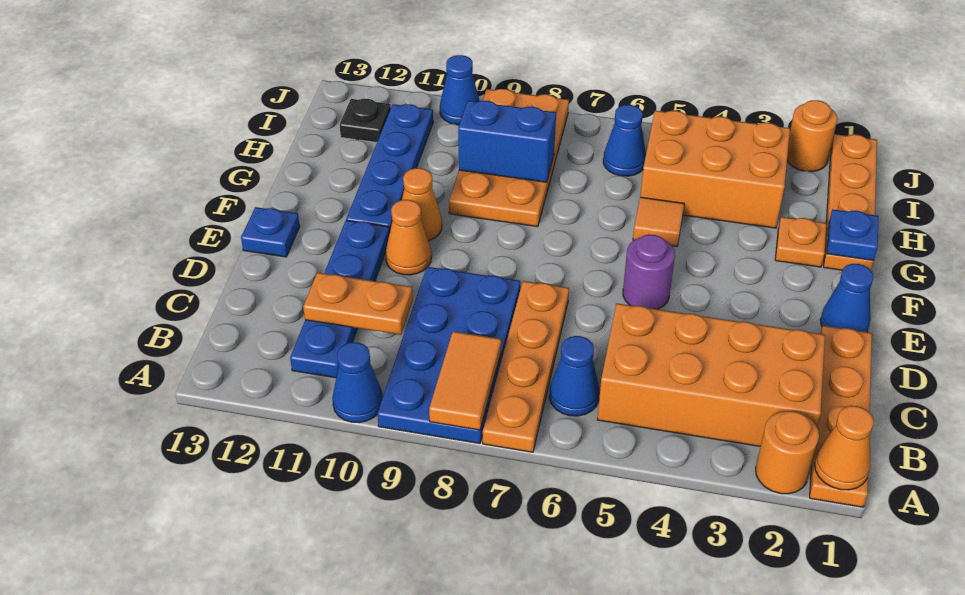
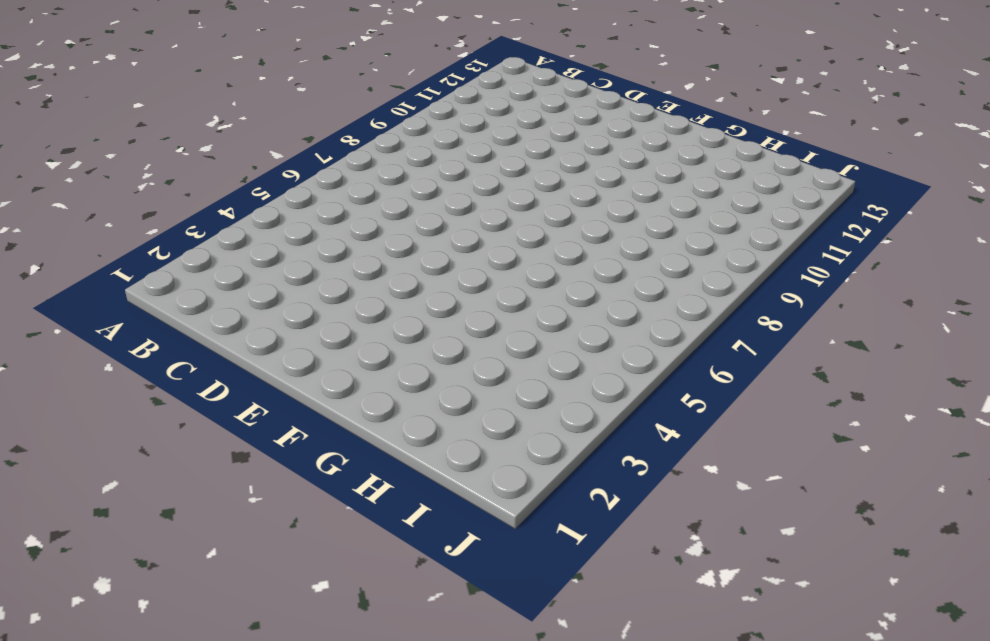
none -> orange 1x4 plate [810,326,872,507]
none -> orange 1x1 round brick [756,411,819,494]
none -> orange 1x4 plate [483,281,569,452]

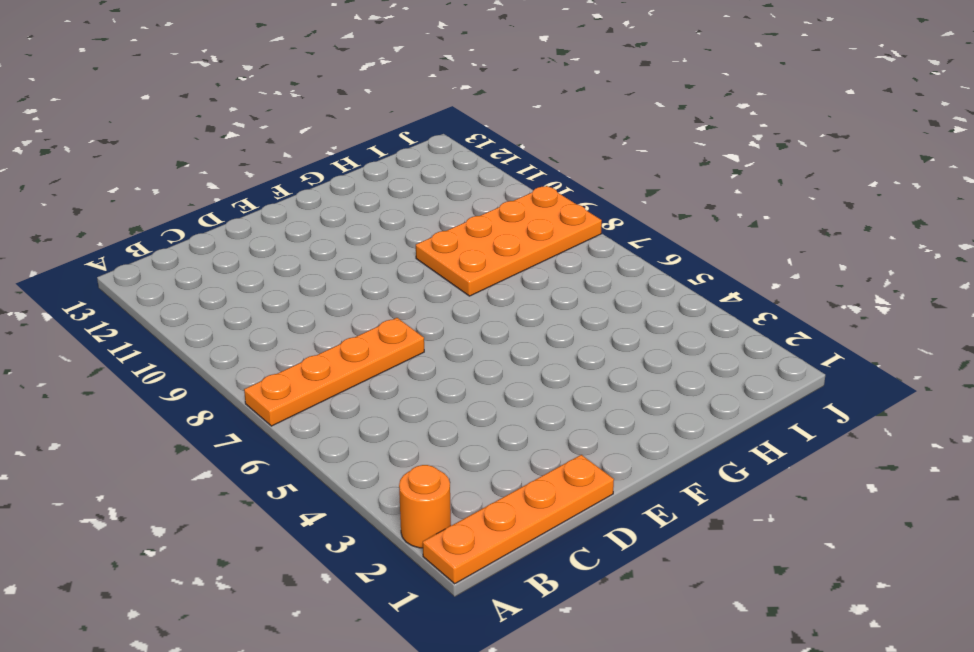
none -> blue 2x4 plate [377,267,520,443]
none -> blue 1x1 cone [332,342,383,423]
none -> orange 2x4 brick [598,303,825,446]

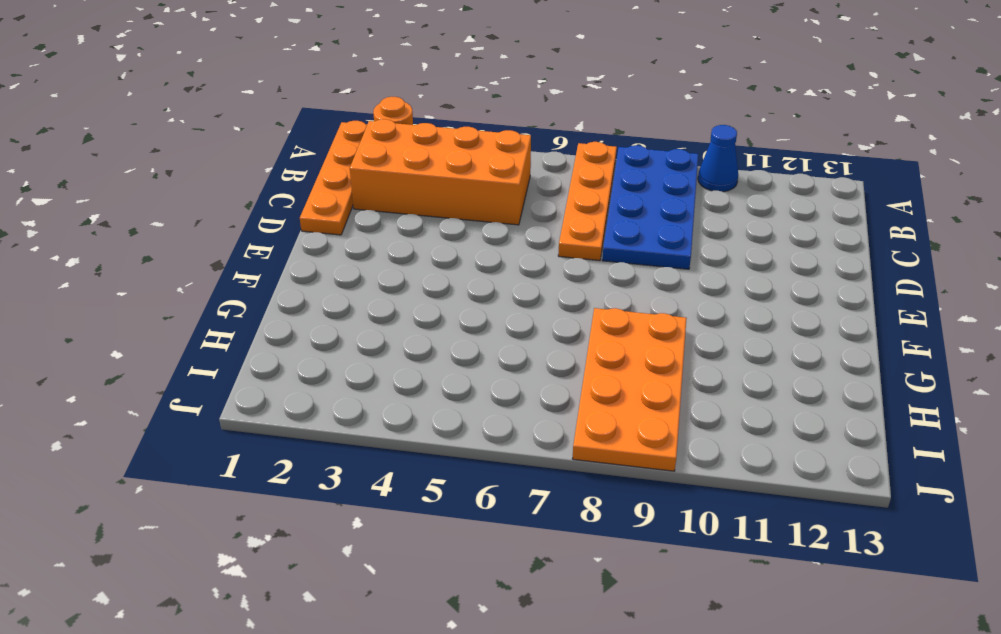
none -> blue 1x1 cone [549,336,599,416]
none -> blue 1x4 plate [290,220,390,378]
none -> blue 1x1 cone [820,264,873,332]

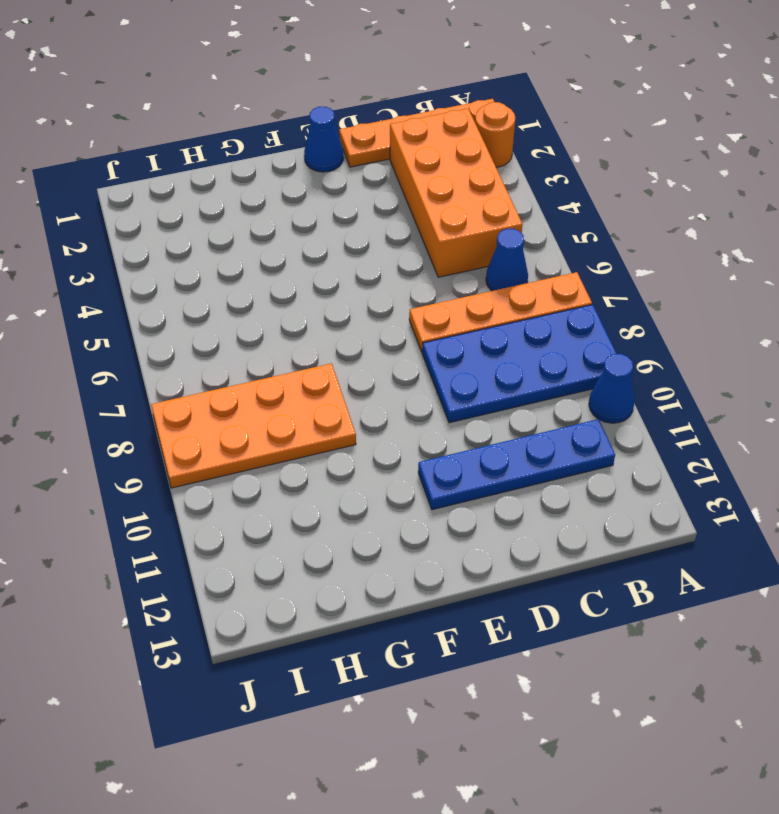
none -> purple 1x1 round brick [623,234,675,309]
none -> orange 1x1 cone [386,200,431,275]
none -> blue 1x1 plate [241,207,300,257]

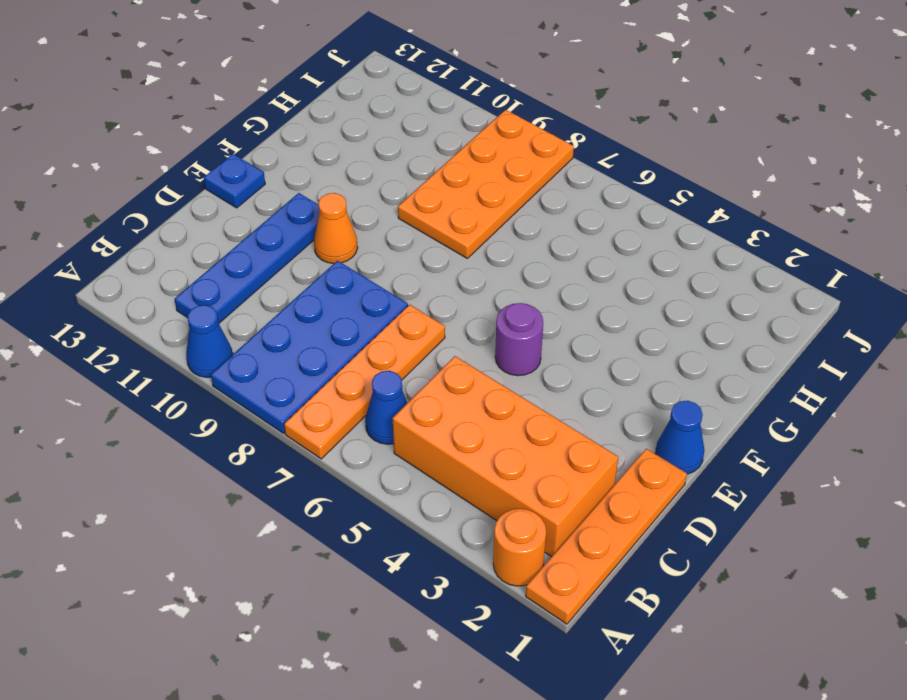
none -> orange 1x1 cone [402,168,442,241]
none -> blue 1x4 plate [346,104,433,230]
none -> orange 1x4 plate [824,134,877,270]

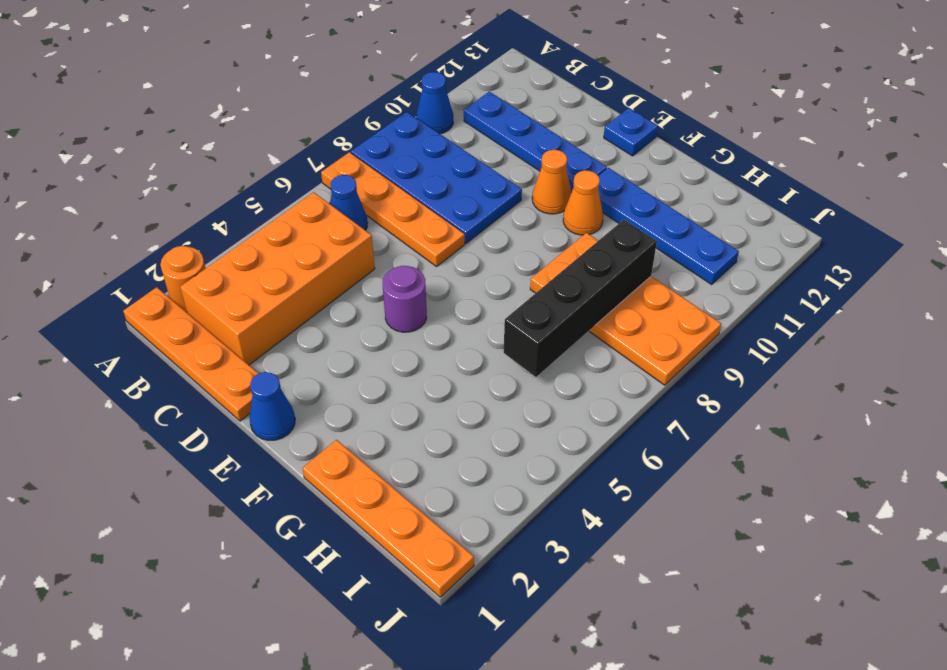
black 1x4 brick [504,220,657,377] -> blue 1x2 brick [458,101,556,182]
none -> orange 1x1 plate [775,217,826,267]
none -> orange 1x1 tile [633,197,684,247]
none -> orange 2x3 brick [640,111,790,228]

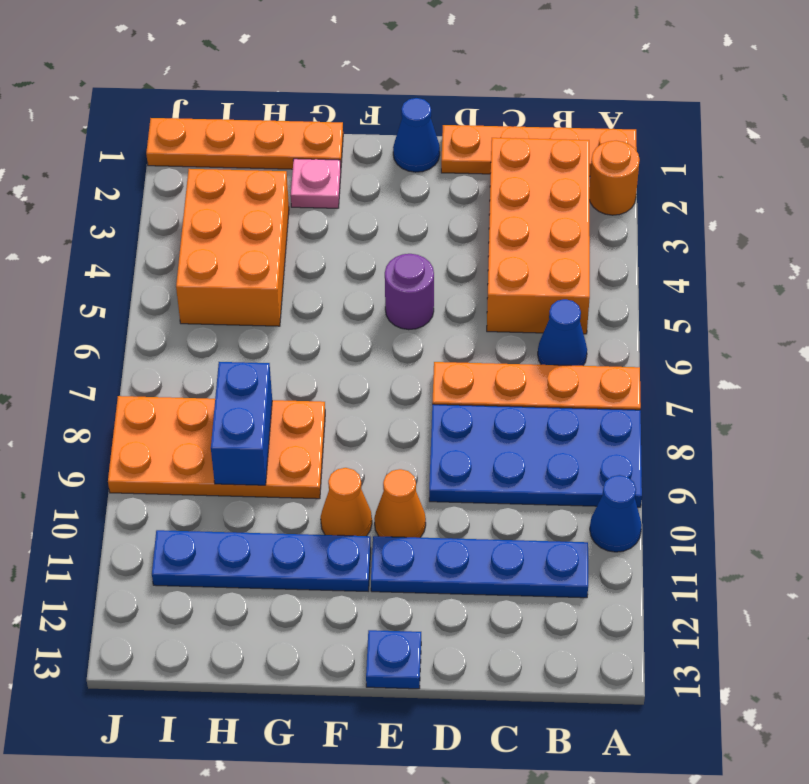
pink 1x1 plate [291,159,341,208] -> orange 1x1 plate [775,217,826,267]
none -> orange 1x1 tile [633,197,684,247]
none -> blue 1x1 cone [603,105,646,176]
none -> black 1x1 plate [340,99,391,142]

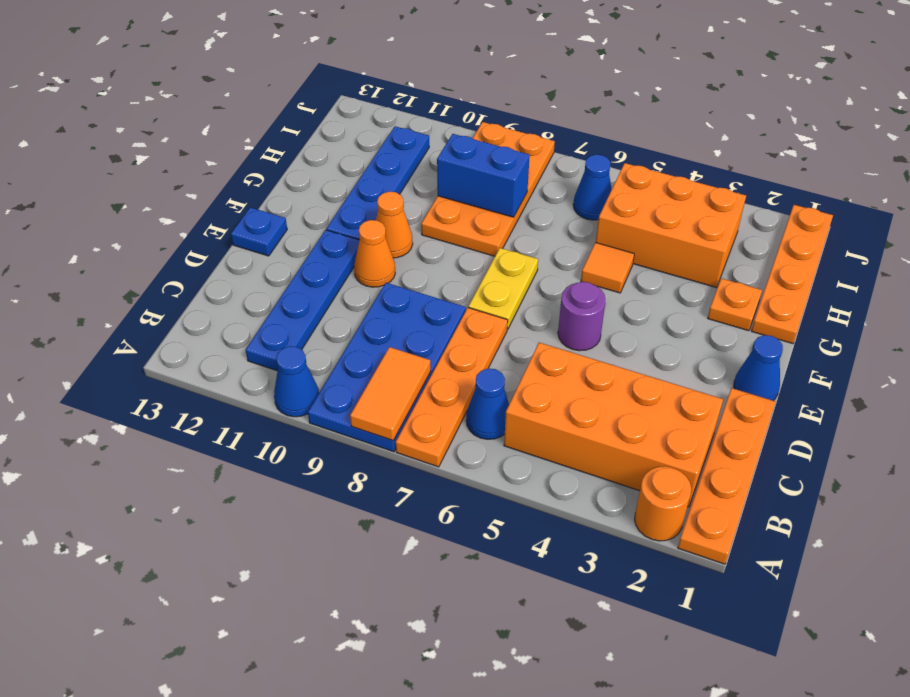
yellow 1x2 plate [468,248,538,329] -> none
none -> black 1x1 plate [340,99,391,142]
none -> orange 1x1 round brick [787,100,837,171]
none -> blue 1x1 cone [440,55,480,125]

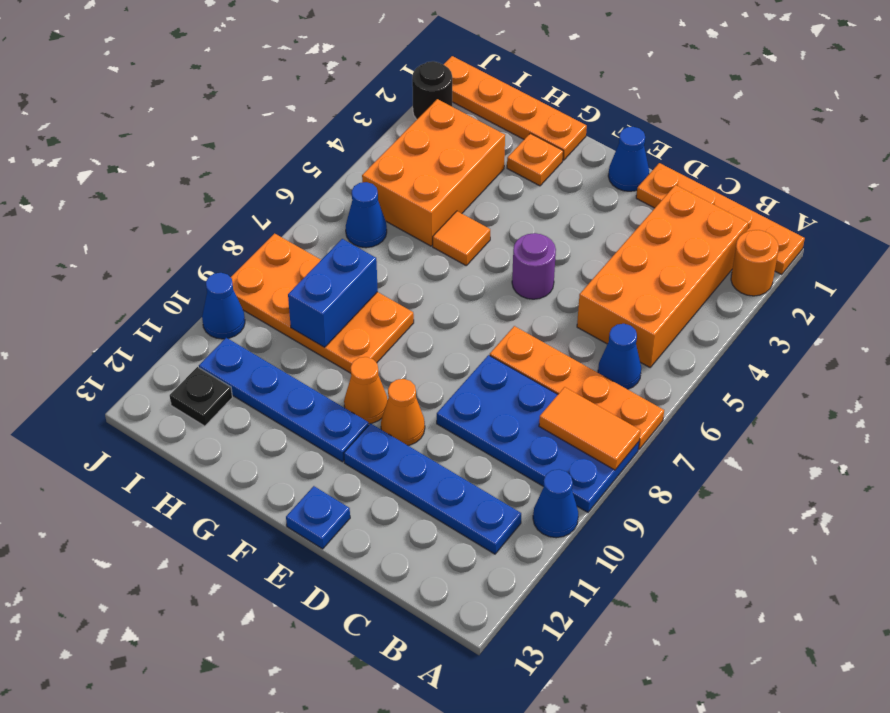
black 1x1 round brick [412,61,452,119] -> orange 1x1 round brick [787,100,837,171]
none -> orange 1x1 cone [815,406,874,490]
none -> orange 1x2 plate [303,273,413,335]
none -> blue 1x1 plate [827,209,878,260]

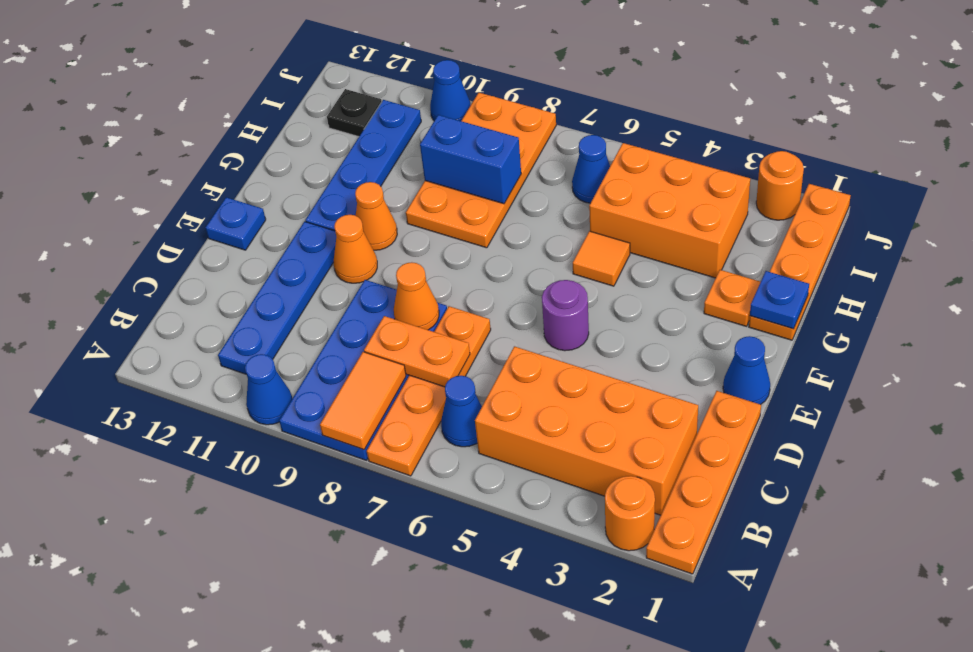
orange 1x2 plate [364,316,470,387] -> orange 1x2 plate moved to [303,273,413,335]
orange 1x1 cone [394,262,439,330] -> orange 1x1 cone moved to [815,406,874,490]

